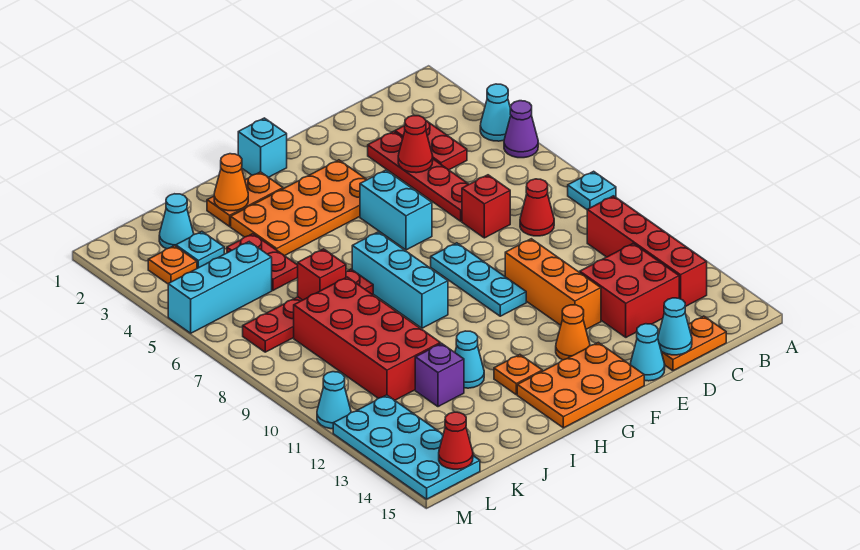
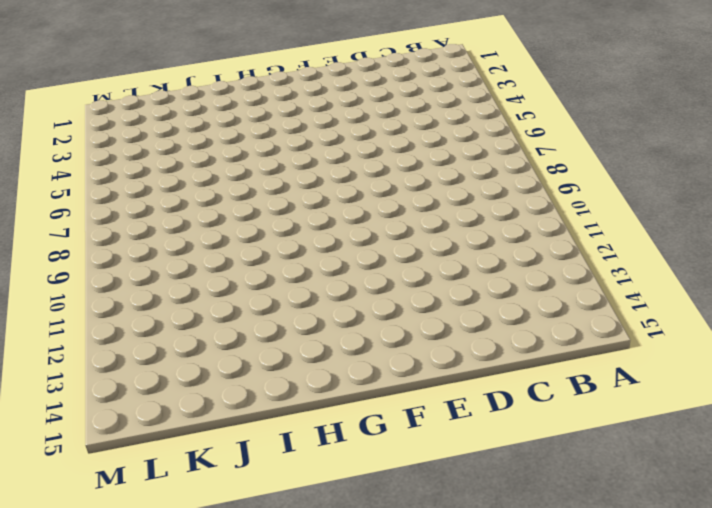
none -> cyan 1x1 cone [480,84,511,141]
none -> purple 1x1 cone [504,101,538,158]
none -> cyan 1x1 plate [568,171,616,210]
none -> red 1x4 brick [587,196,707,307]

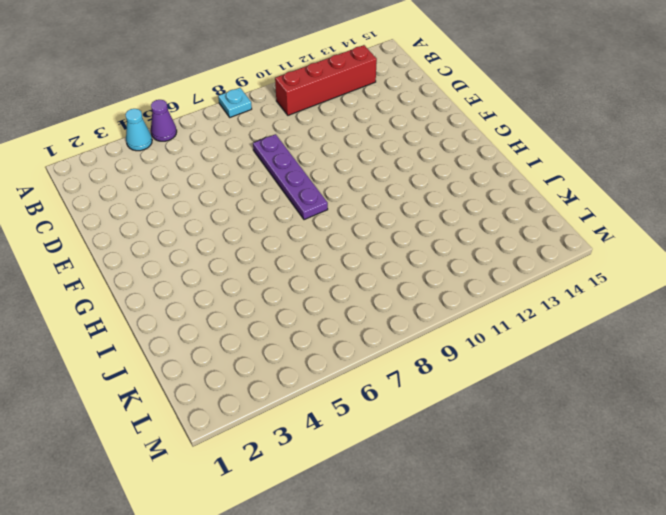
purple 1x4 plate [253,134,328,220] -> cyan 1x3 plate [431,243,526,316]
none -> red 1x2 plate [395,121,467,170]
none -> red 1x1 cone [520,179,554,236]
none -> red 2x2 brick [580,243,679,337]
none -> orange 1x2 plate [662,316,726,371]

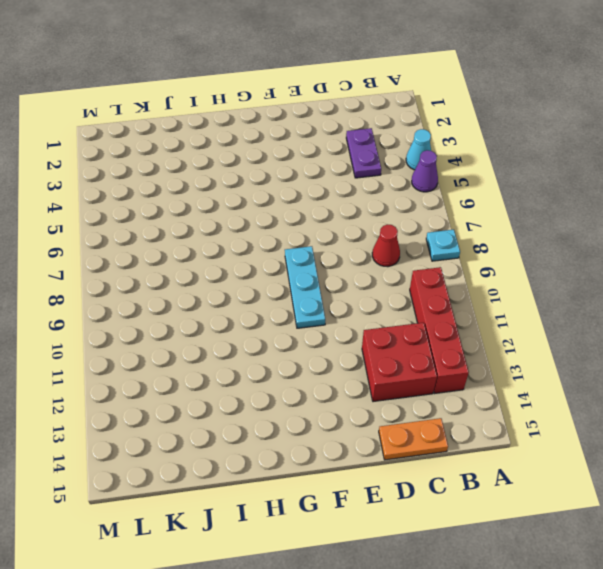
purple 1x2 plate [346,128,381,178] -> red 1x2 plate [395,121,467,170]
none -> red 1x4 plate [368,131,469,221]
none -> red 1x1 brick [462,175,510,238]
none -> orange 1x3 brick [505,239,601,329]
none -> cyan 1x1 cone [630,324,665,381]

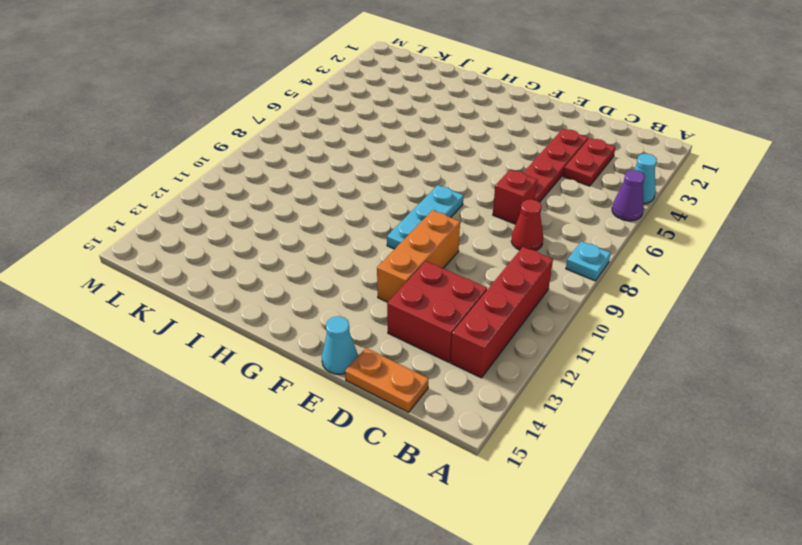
none -> orange 2x4 plate [231,160,367,256]
none -> cyan 1x2 brick [360,170,432,250]
none -> orange 1x1 cone [556,305,590,360]
none -> orange 2x3 plate [517,342,644,428]

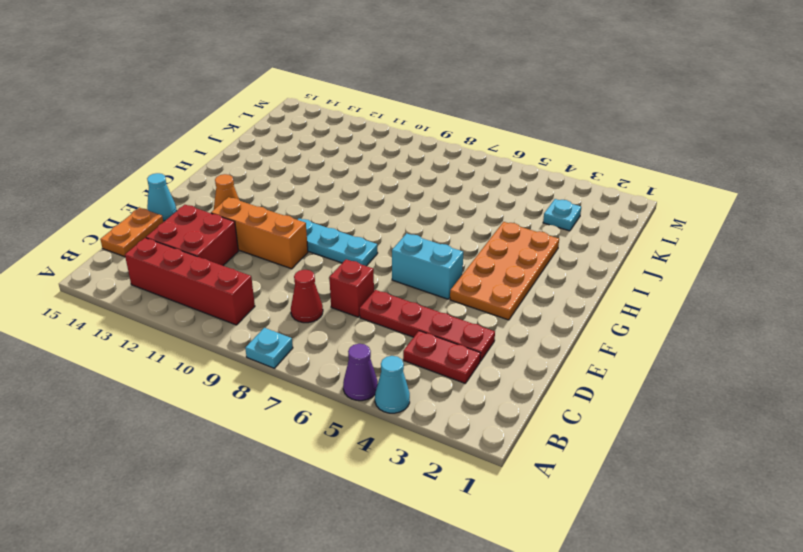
none -> orange 2x3 plate [517,342,644,428]
none -> cyan 1x1 brick [238,118,287,177]
none -> orange 1x2 plate [207,172,283,226]
none -> cyan 1x3 brick [352,232,448,328]

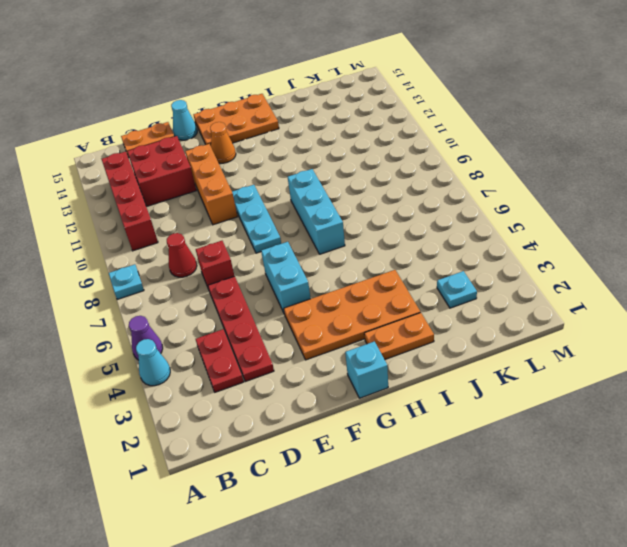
none -> orange 1x1 plate [494,355,542,395]
none -> red 1x4 plate [243,269,373,352]
none -> cyan 1x1 cone [455,331,484,388]
none -> red 1x2 plate [227,234,298,290]

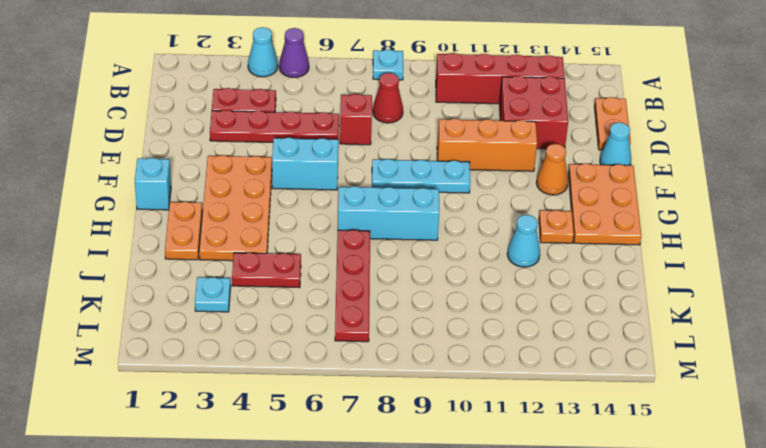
none -> red 2x4 brick [294,277,440,400]
none -> purple 1x1 brick [415,343,464,407]
none -> cyan 1x1 cone [159,194,194,249]
none -> cyan 1x3 brick [168,242,272,333]

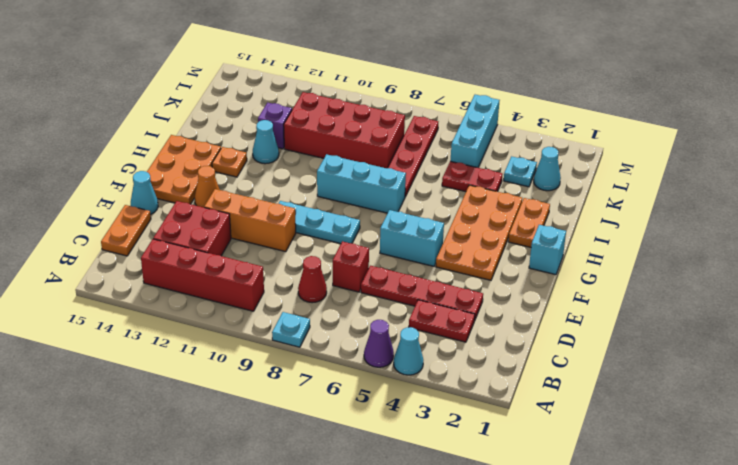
none -> orange 1x1 plate [148,246,197,284]
none -> cyan 2x4 plate [333,395,480,499]
none -> cyan 1x1 cone [317,372,351,429]
none -> red 1x1 cone [398,116,433,173]

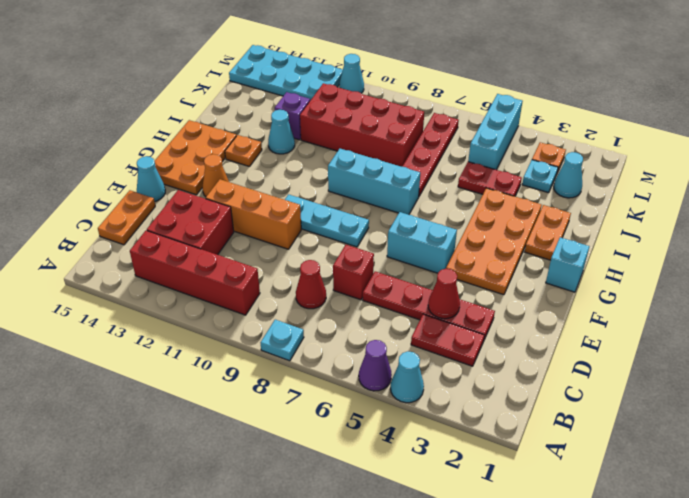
none -> cyan 1x1 cone [658,298,692,355]
none -> orange 1x1 cone [214,154,248,211]
none -> red 1x1 brick [298,249,346,300]
none -> red 1x1 cone [439,412,473,469]

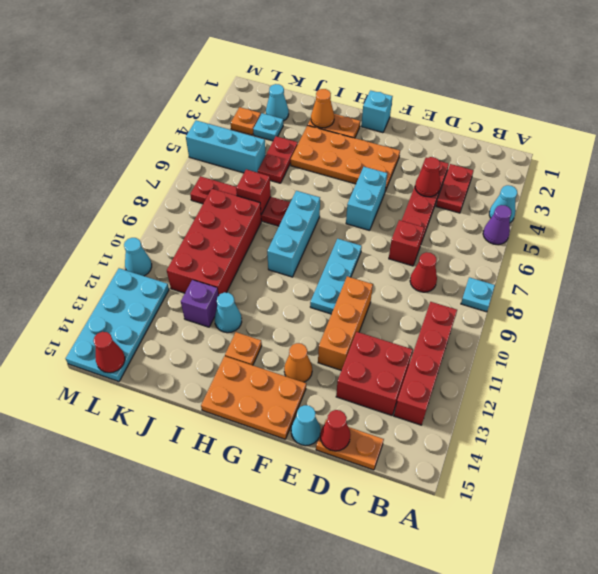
red 1x1 cone [320,410,350,451] -> cyan 1x1 cone [658,298,692,355]

